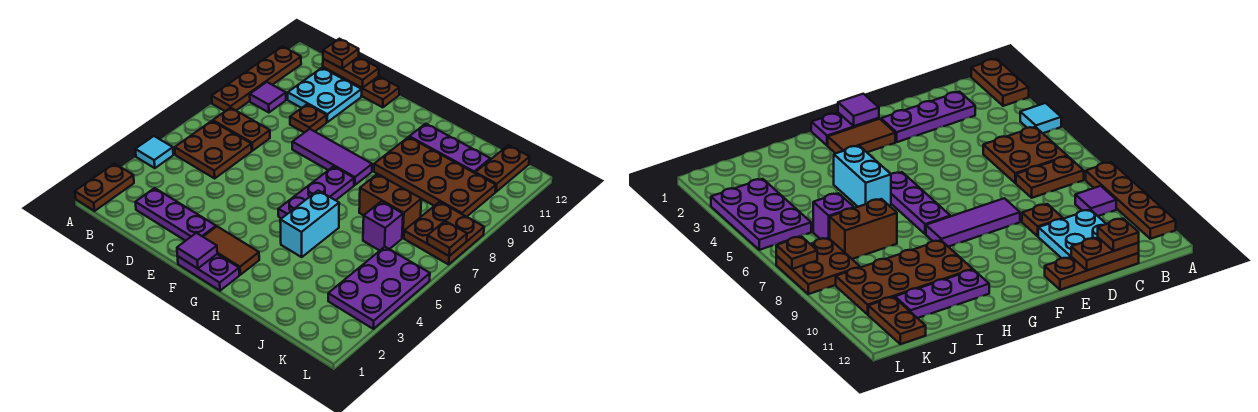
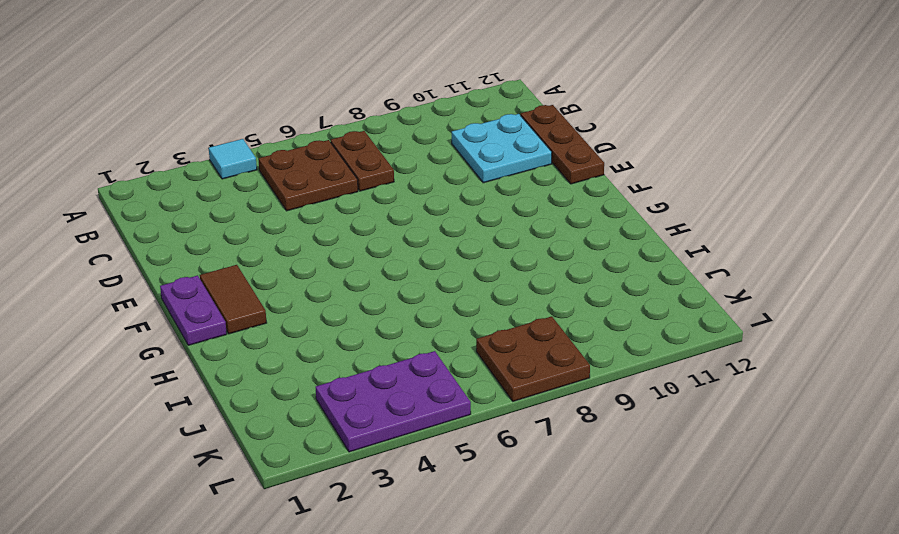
none -> brown 1x2 plate [75,164,134,211]
none -> brown 1x4 plate [212,47,301,111]
none -> purple 1x1 tile [250,82,286,113]

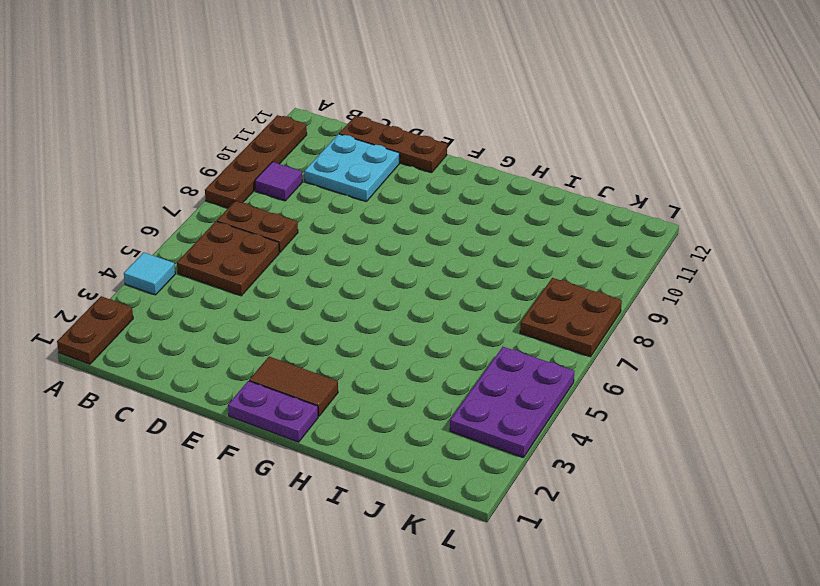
none -> purple 1x3 plate [135,188,216,241]
none -> brown 1x1 plate [290,104,327,133]
none -> purple 1x3 tile [292,129,372,185]

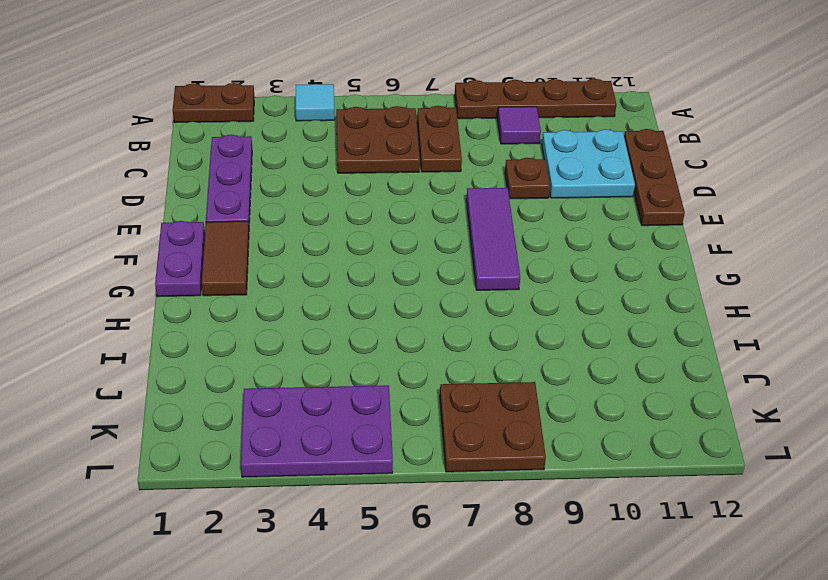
none -> purple 1x3 plate [278,166,354,219]
none -> cyan 1x2 brick [280,191,339,257]
none -> brown 2x4 plate [374,137,496,217]

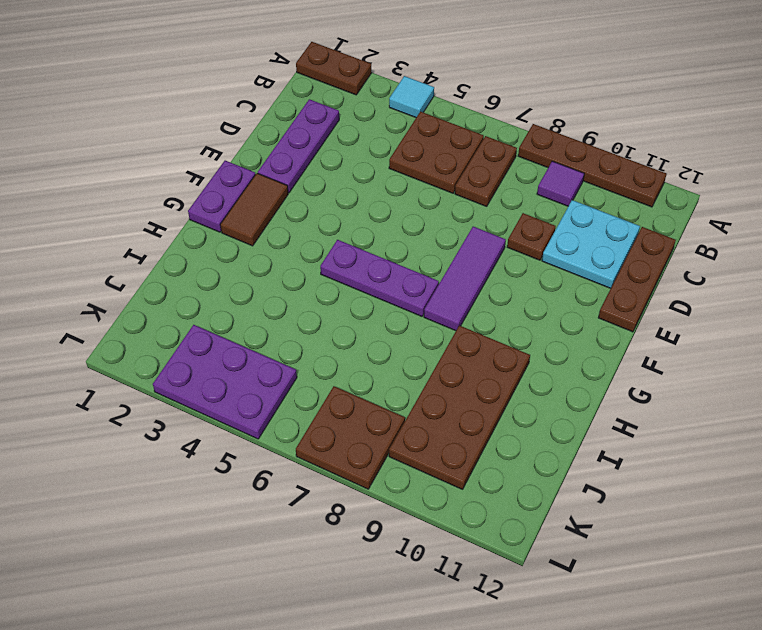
none -> cyan 1x2 brick [280,191,339,257]
none -> purple 1x3 plate [409,124,490,173]
none -> brown 1x2 brick [359,174,421,238]

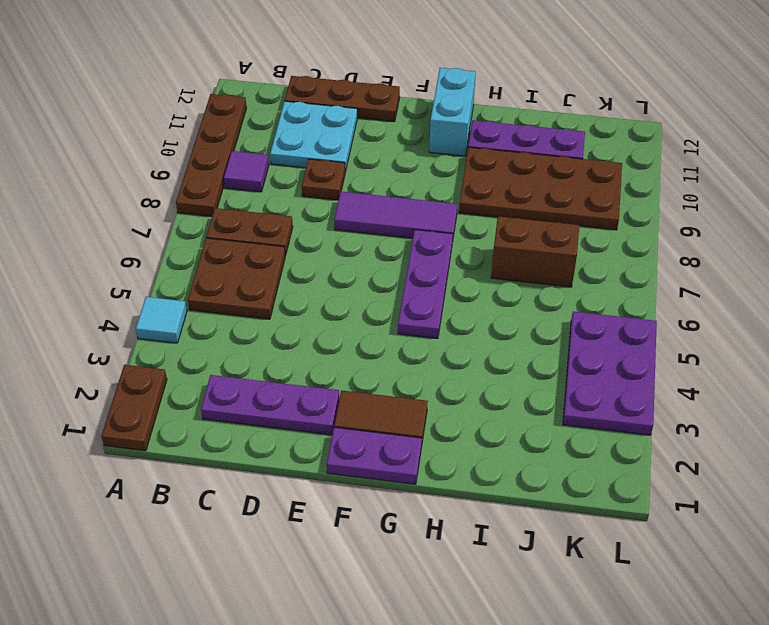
cyan 1x2 brick [429,68,476,156] -> cyan 1x2 brick moved to [280,191,339,257]
none -> purple 1x1 brick [363,201,403,251]
none -> brown 2x2 plate [404,202,484,264]
none -> brown 1x2 plate [475,145,530,192]

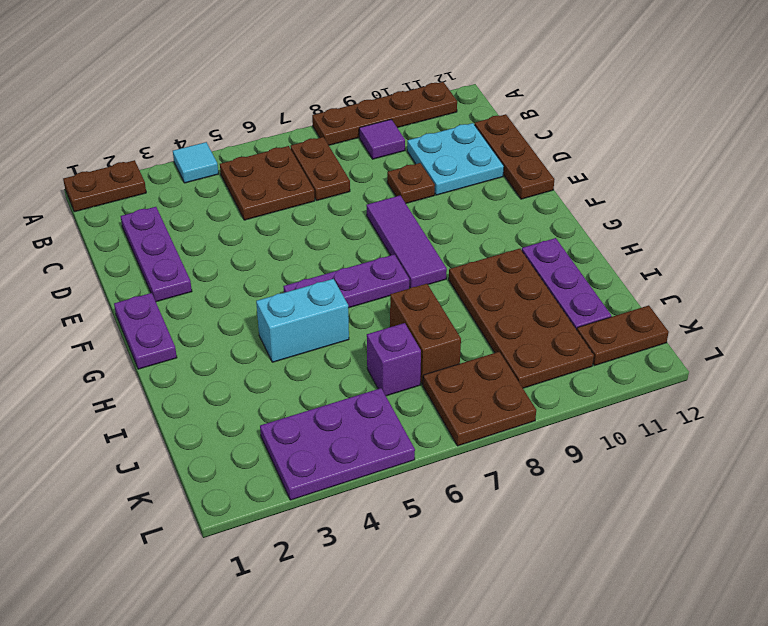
none -> brown 1x2 tile [203,227,259,275]
none -> brown 1x2 plate [323,57,379,88]
none -> purple 1x1 tile [177,233,217,269]

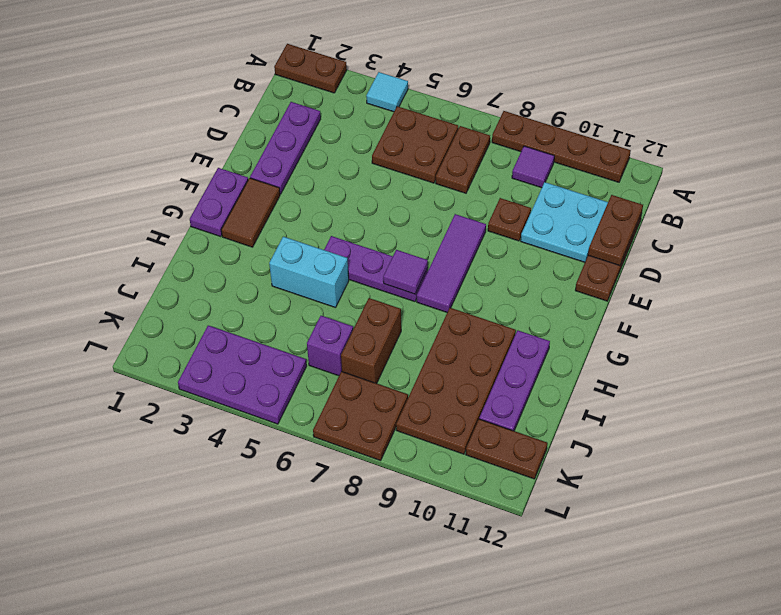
purple 1x1 tile [383,250,428,294] -> purple 1x1 tile moved to [177,233,217,269]
none -> brown 1x1 plate [427,221,467,256]
none -> brown 1x1 plate [323,39,359,69]

